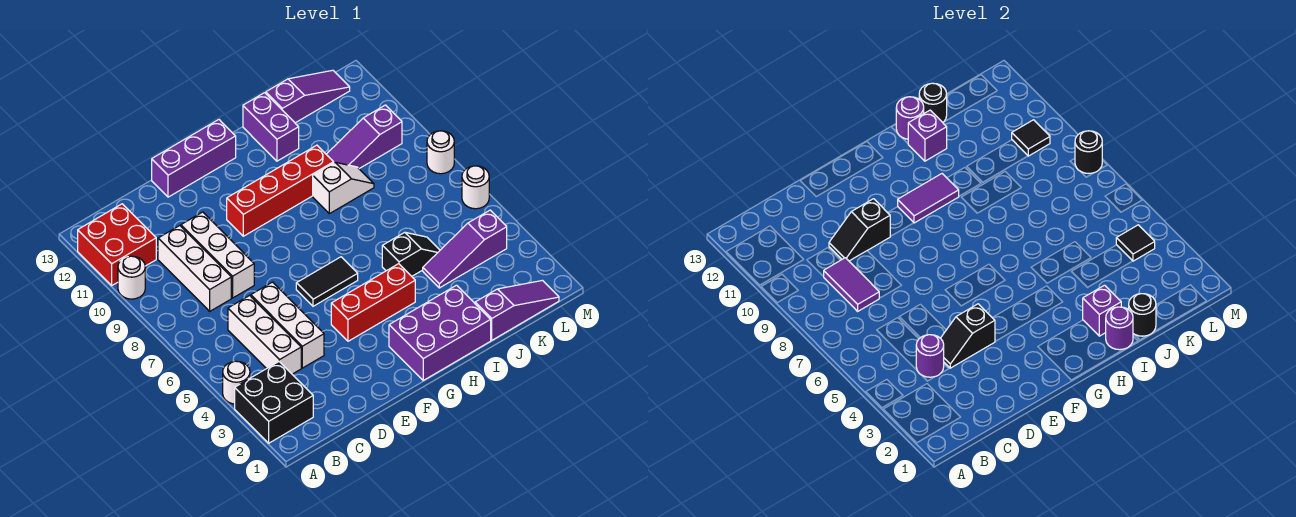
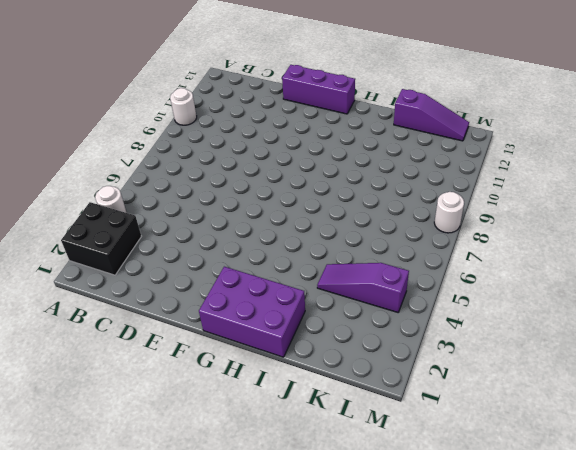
none -> red 2x2 brick [78,204,156,285]
none -> white 1x3 brick [228,295,301,374]
none -> white 1x3 brick [158,226,231,311]
none -> white 1x3 brick [251,282,324,368]

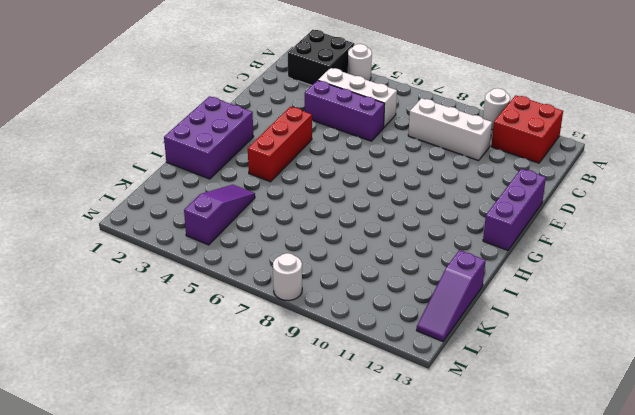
purple 1x3 brick [305,81,385,141] -> white 1x3 brick [251,282,324,368]
none -> white 1x3 brick [181,212,254,298]
none -> black 1x2 tile [296,257,358,306]
none -> red 1x4 brick [227,145,334,236]
none -> black 1x2 slope [382,232,440,276]

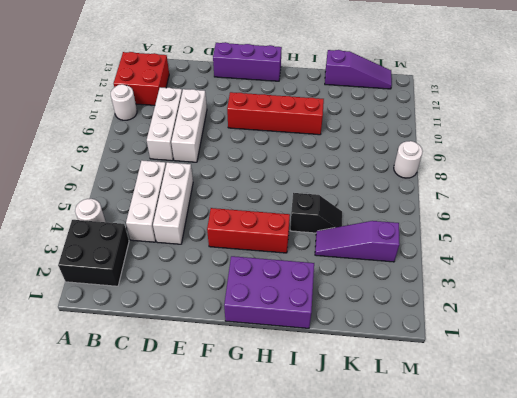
none -> black 1x2 tile [296,257,358,306]
none -> white 1x2 slope [313,162,374,214]
none -> purple 1x2 brick [243,93,299,161]
none -> purple 1x3 slope [475,280,559,340]

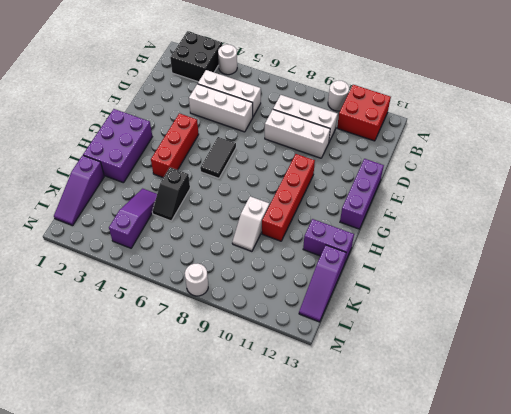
none -> purple 1x3 slope [326,105,402,169]
none -> white 1x1 round brick [462,166,489,209]
none -> purple 1x1 round brick [916,335,944,377]
none -> purple 1x2 tile [824,258,879,311]

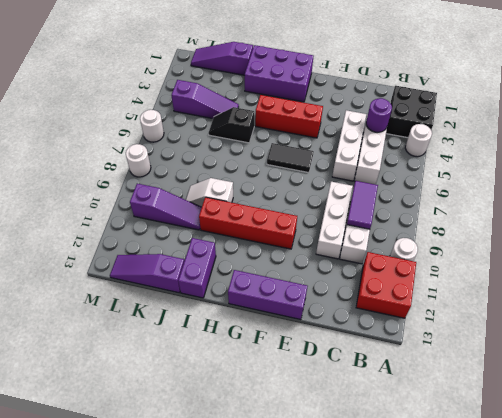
none -> black 1x2 slope [941,304,995,368]
none -> black 1x2 slope [829,199,890,261]
none -> purple 1x2 tile [898,174,959,223]
none -> purple 1x1 round brick [1106,307,1133,350]

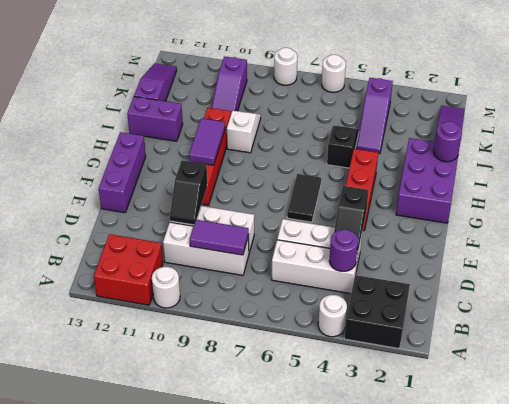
none -> purple 1x1 brick [1083,285,1121,336]
none -> purple 1x1 brick [908,110,947,161]
none -> purple 1x1 round brick [896,97,924,139]
none -> black 1x1 round brick [1129,294,1156,336]

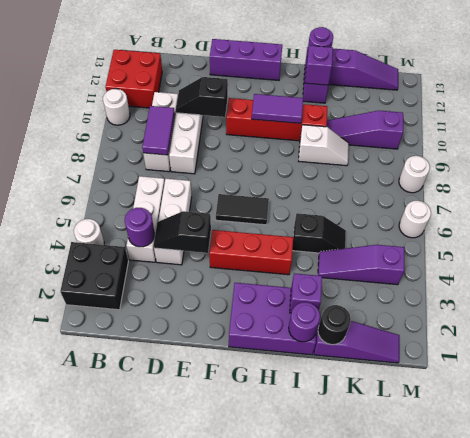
none -> black 1x1 round brick [919,83,947,122]
none -> black 1x1 tile [1116,225,1155,261]
none -> black 1x1 tile [1012,120,1050,156]
none -> black 1x1 round brick [1075,131,1102,173]

